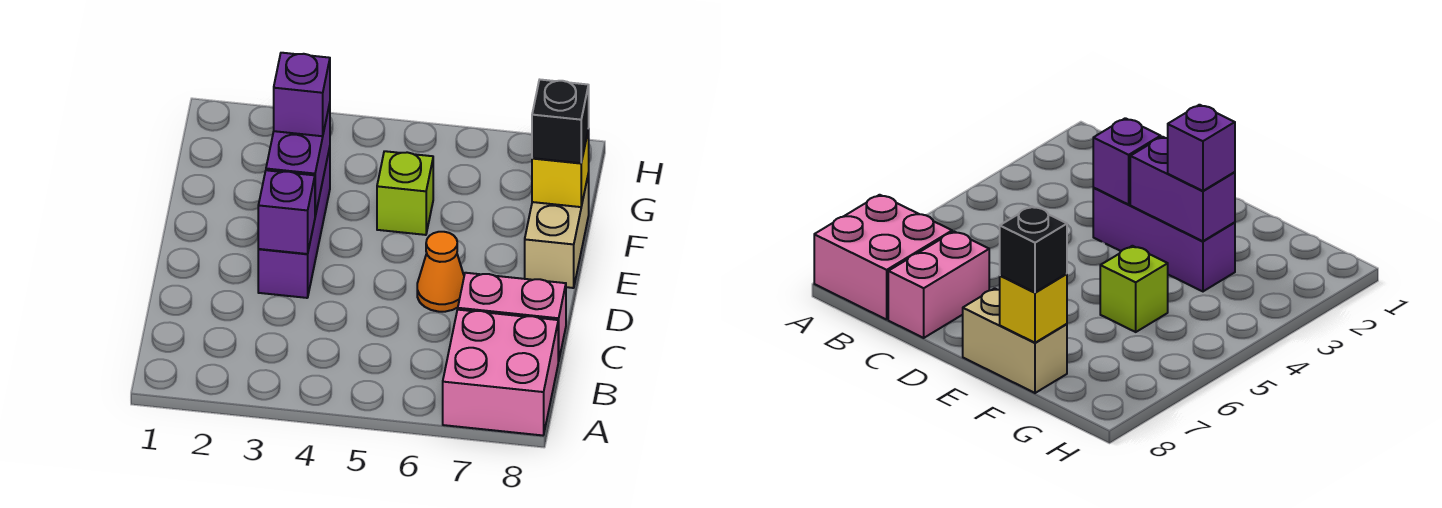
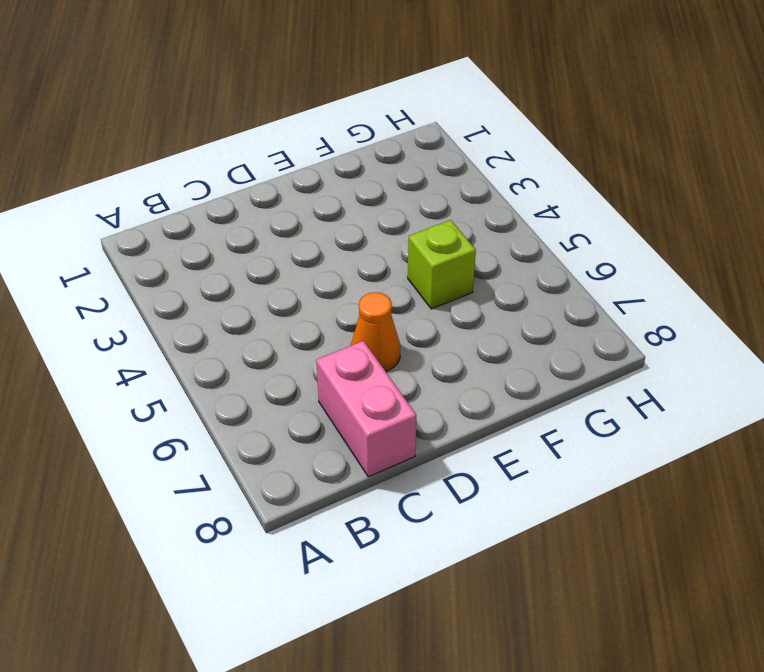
none -> pink 2x2 brick [443,310,558,435]
none -> purple 1x3 brick [258,147,330,298]

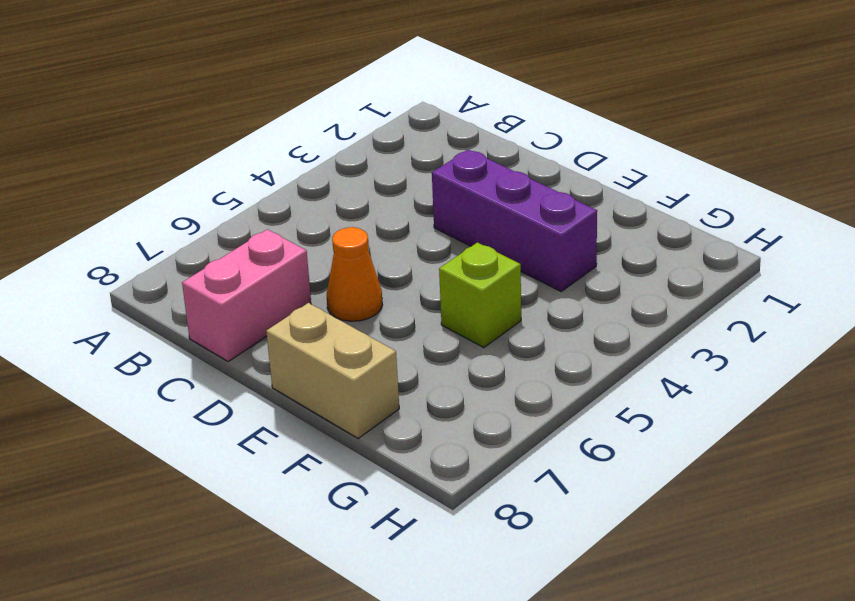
none -> pink 2x2 brick [443,310,558,435]
none -> purple 1x1 brick [258,170,315,254]

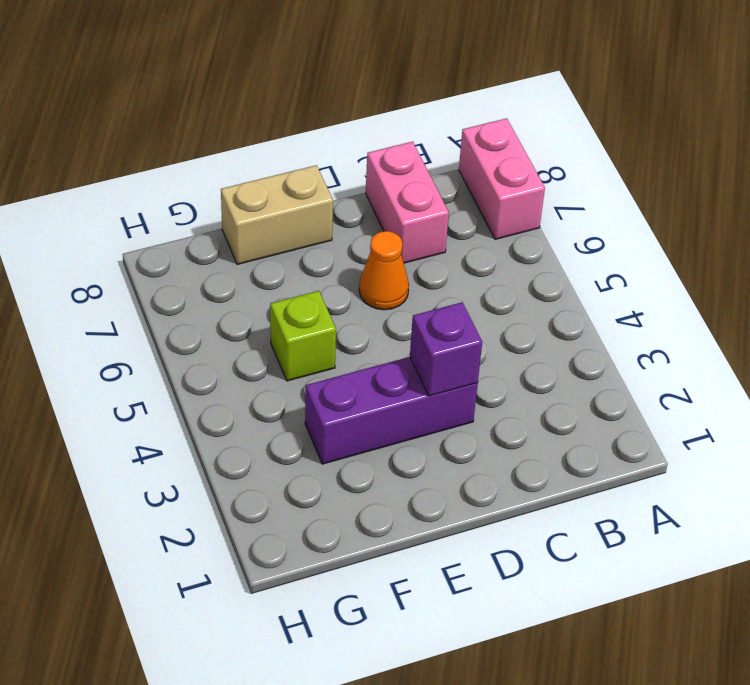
pink 1x2 brick [459,118,545,239] -> pink 2x2 brick [443,310,558,435]
none -> purple 1x2 brick [266,104,330,215]
none -> yellow 1x1 brick [532,129,589,207]

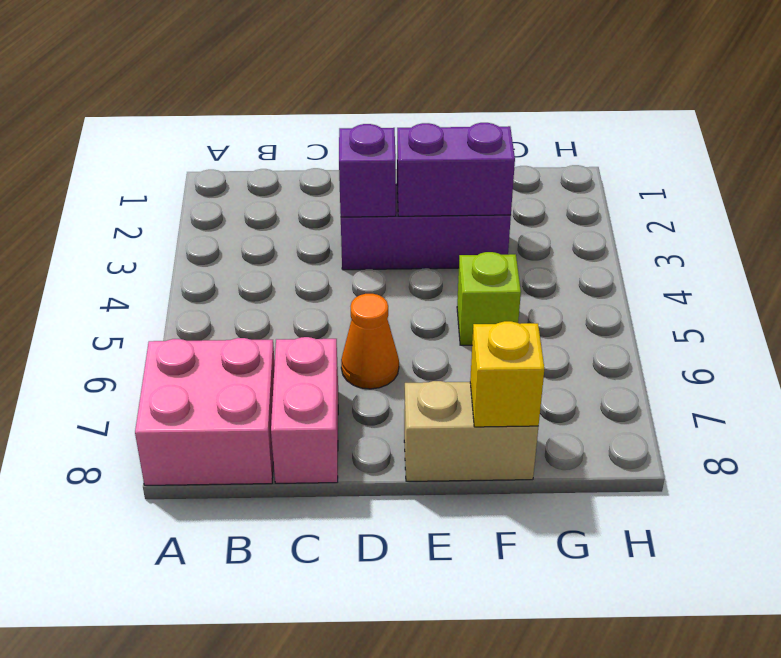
none -> purple 1x1 brick [274,53,330,136]
none -> black 1x1 brick [532,80,589,163]

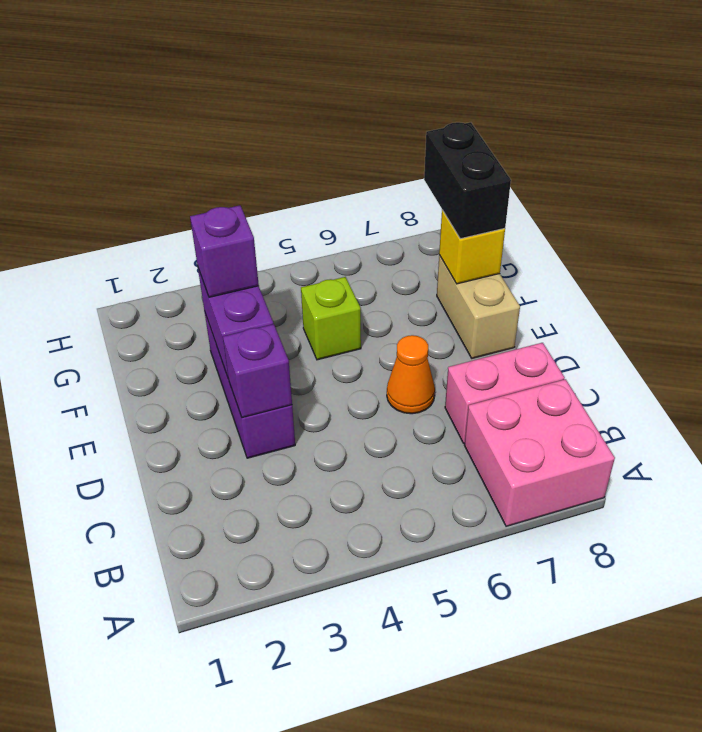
black 1x2 brick [424,122,511,239] -> black 1x1 brick [532,80,589,163]

